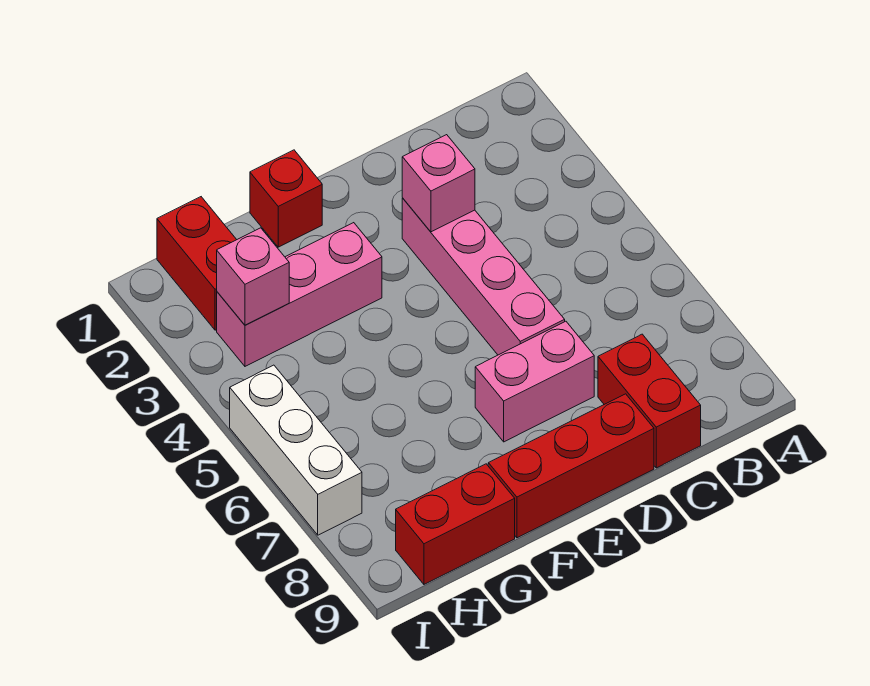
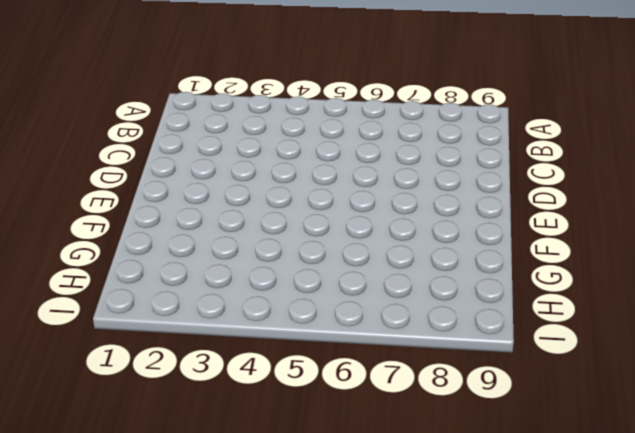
none -> red 1x2 brick [598,334,701,468]
none -> pink 1x4 brick [402,198,565,355]

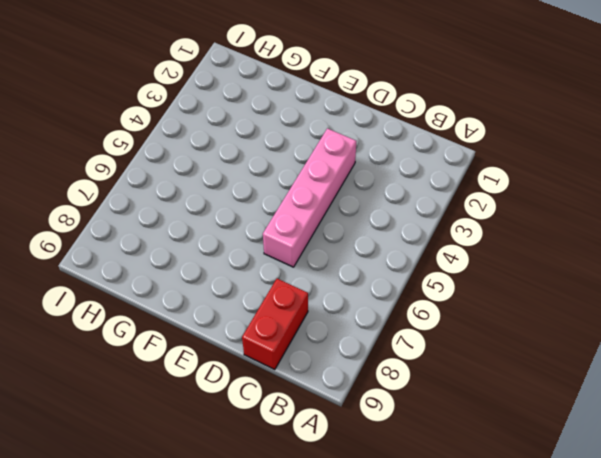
none -> pink 1x2 brick [475,321,594,442]
none -> red 1x3 brick [488,394,654,538]

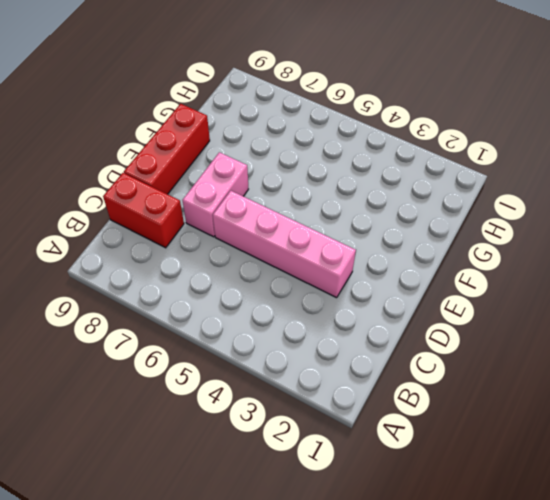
none -> red 1x1 brick [250,150,322,247]
none -> pink 1x3 brick [217,223,382,366]

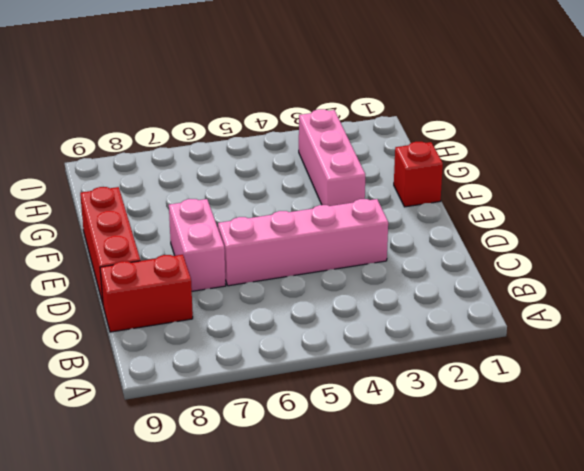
none -> red 1x2 brick [396,464,515,584]
none -> red 1x2 brick [157,197,237,330]

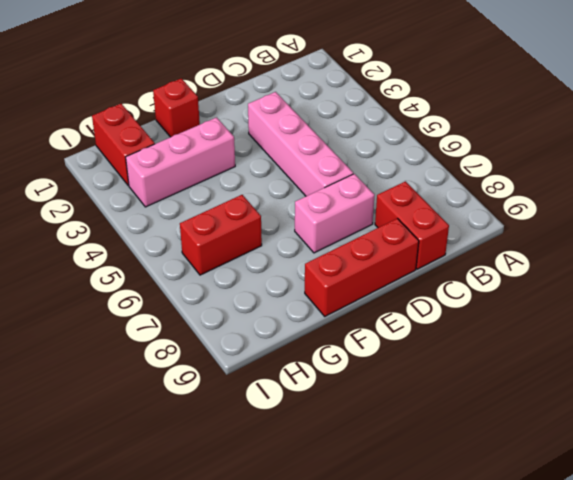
red 1x2 brick [180,195,262,275] -> red 1x2 brick moved to [396,464,515,584]
none -> white 1x3 brick [230,365,362,535]
none -> pink 1x1 brick [402,135,475,232]

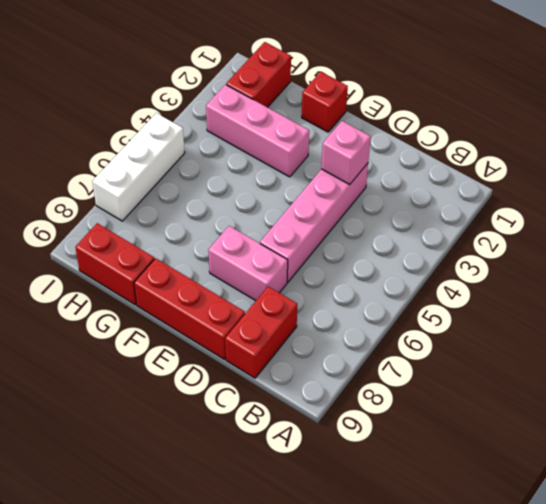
none -> pink 1x1 brick [217,228,289,325]

